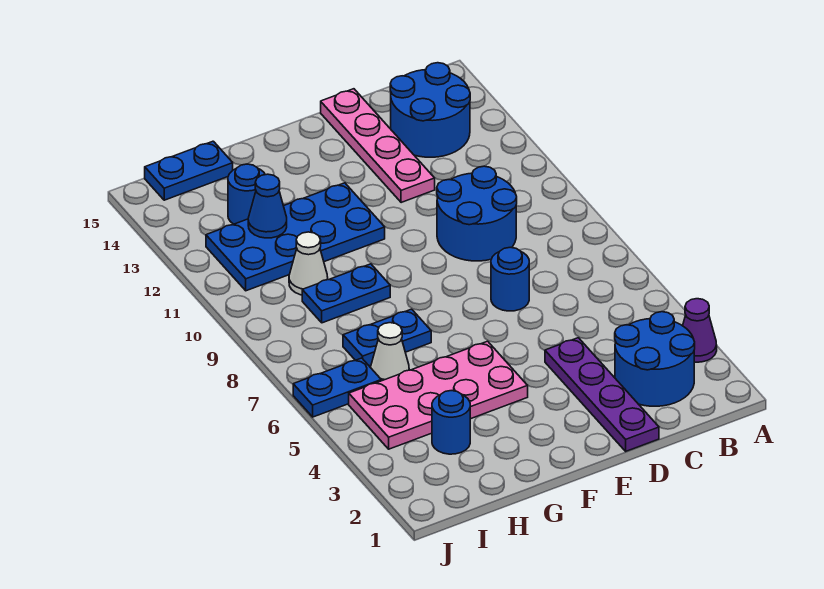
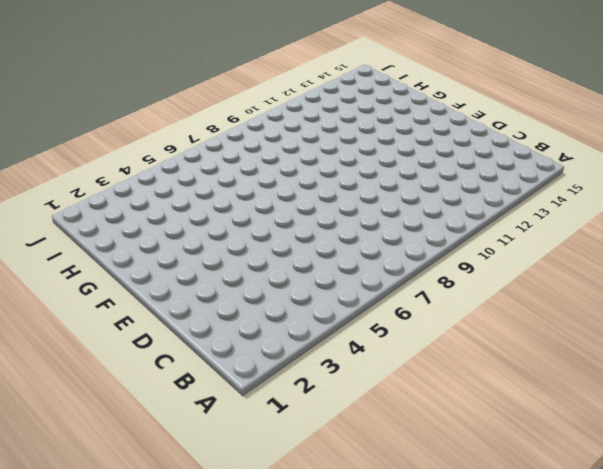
none -> purple 1x1 cone [683,299,717,362]
none -> blue 2x2 round brick [615,312,695,406]
none -> blue 2x2 round brick [390,63,470,157]

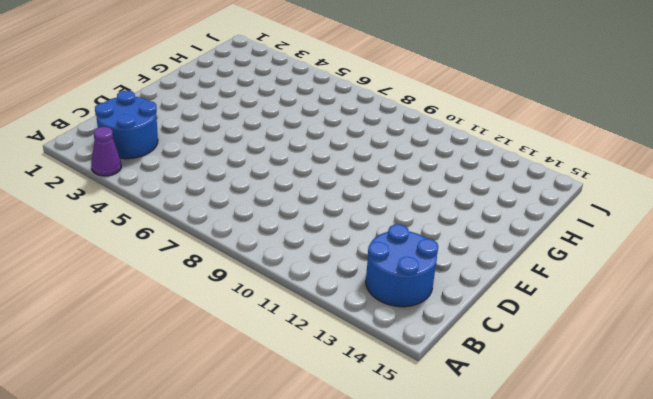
none -> blue 2x2 round brick [437,166,517,261]
none -> purple 1x4 plate [545,338,659,451]
none -> blue 1x1 round brick [491,247,529,311]

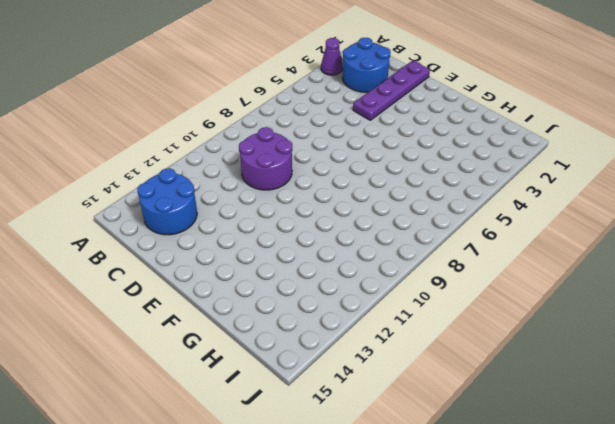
purple 2x2 round brick [239,127,292,190] -> blue 2x2 round brick [437,166,517,261]
none -> blue 1x1 round brick [491,247,529,311]
none -> pink 1x4 plate [321,89,435,203]
none -> pink 2x4 plate [349,341,528,449]

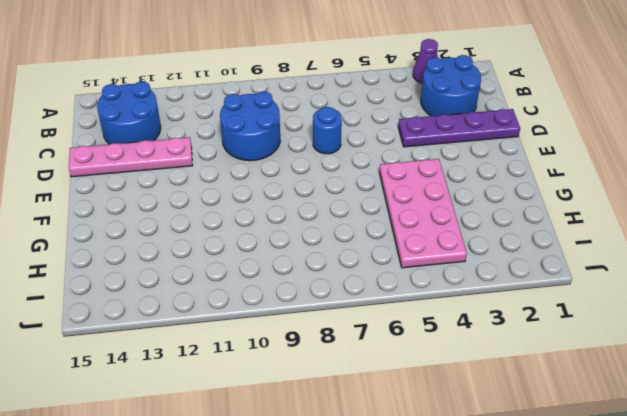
none -> blue 2x4 plate [206,183,385,291]
none -> blue 1x2 plate [343,309,431,366]
none -> blue 1x2 plate [302,264,390,323]

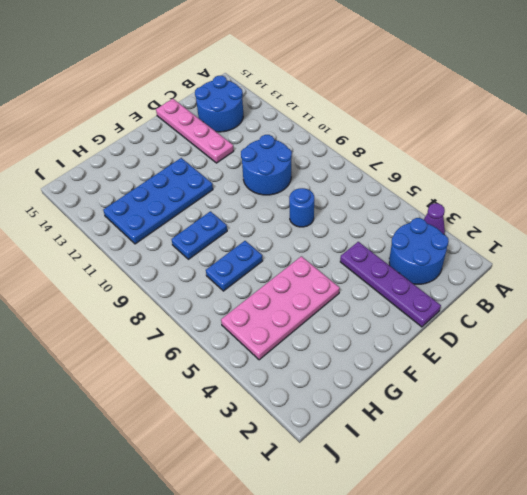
none -> blue 1x1 round brick [432,391,470,454]
none -> white 1x1 cone [371,323,409,381]
none -> white 1x1 cone [289,232,328,295]

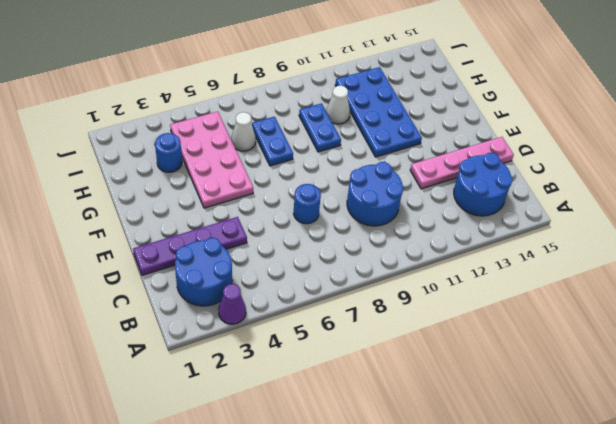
none -> blue 1x1 round brick [228,164,265,224]
none -> blue 1x2 plate [145,141,233,200]
none -> blue 1x2 plate [293,358,381,417]

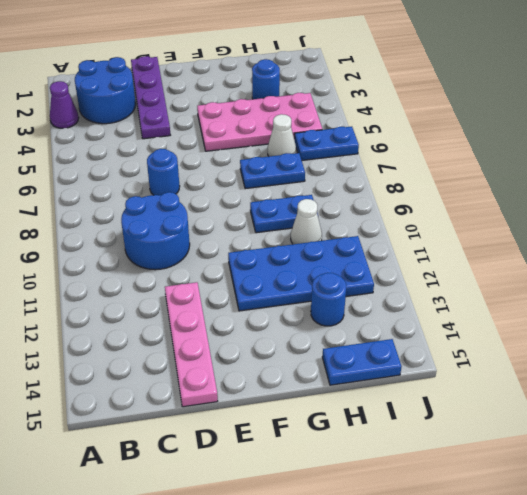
none -> blue 2x2 round brick [390,63,470,157]
none -> blue 1x1 cone [248,174,287,238]

